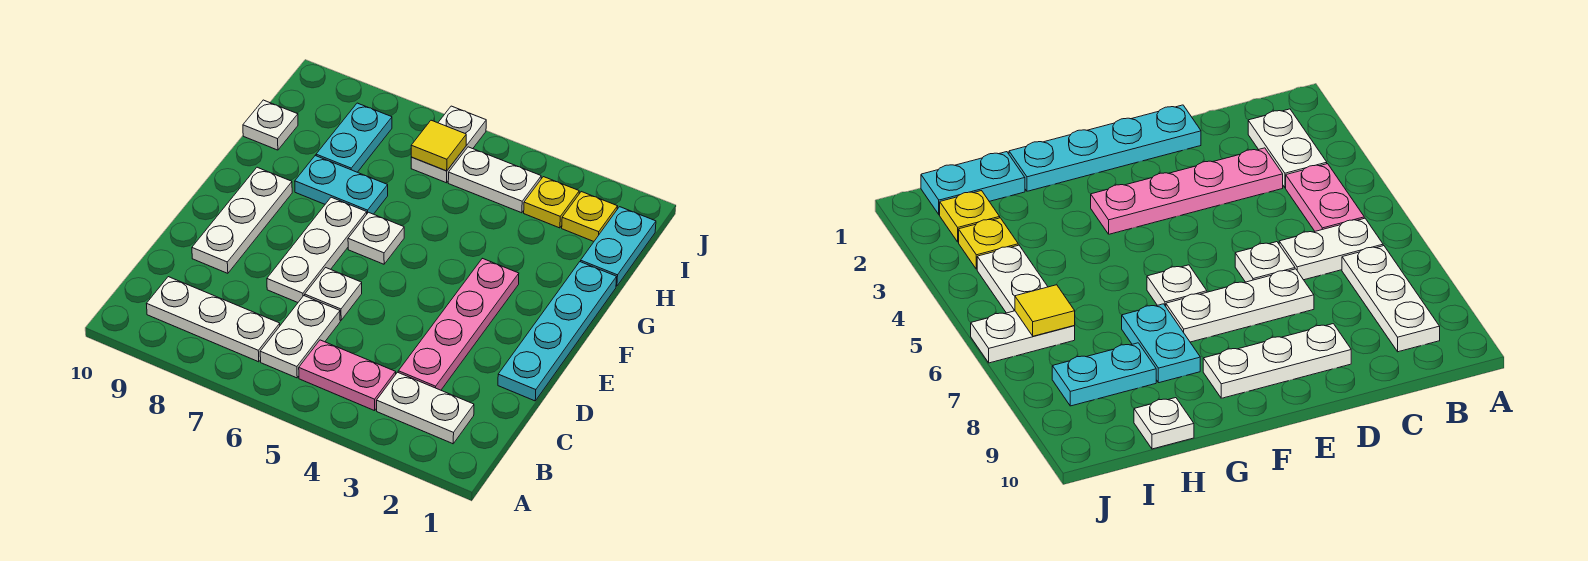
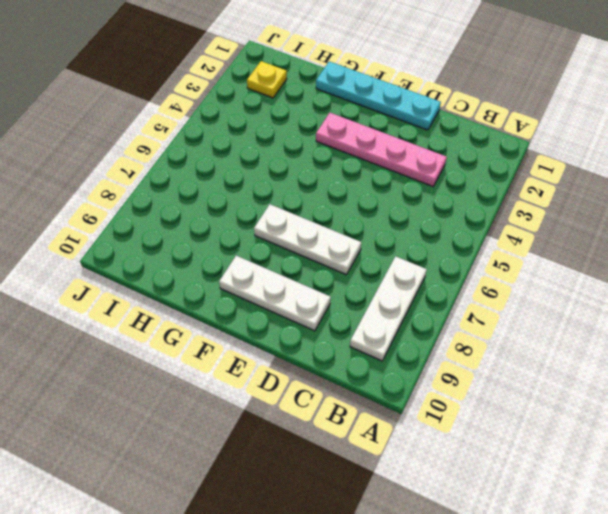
none -> white 1x2 plate [377,372,474,444]
none -> pink 1x2 plate [299,340,396,411]
none -> white 1x2 plate [260,296,340,378]

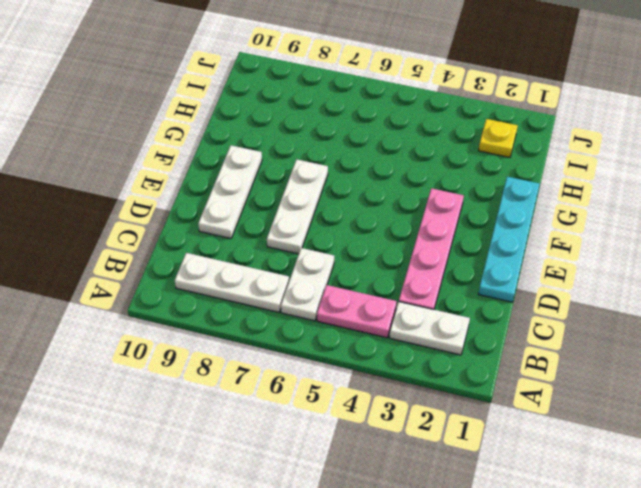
none -> white 1x1 plate [305,268,362,320]
none -> white 1x1 plate [348,212,404,264]
none -> cyan 1x2 plate [295,156,388,214]

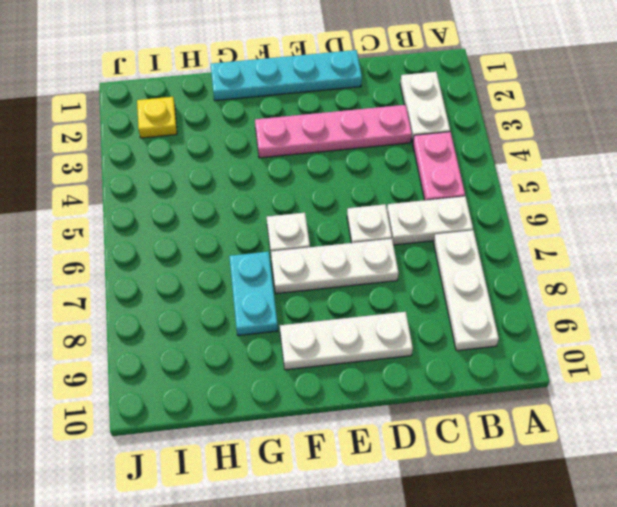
none -> cyan 1x2 plate [581,207,656,286]
none -> cyan 1x2 plate [316,103,392,172]
none -> white 1x1 plate [243,100,298,150]

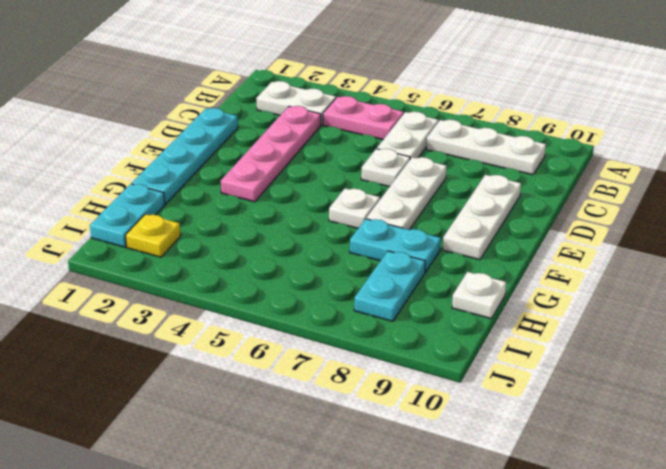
none -> yellow 1x1 plate [524,177,579,228]
none -> white 1x2 plate [448,147,541,213]
none -> white 1x2 plate [411,106,486,183]

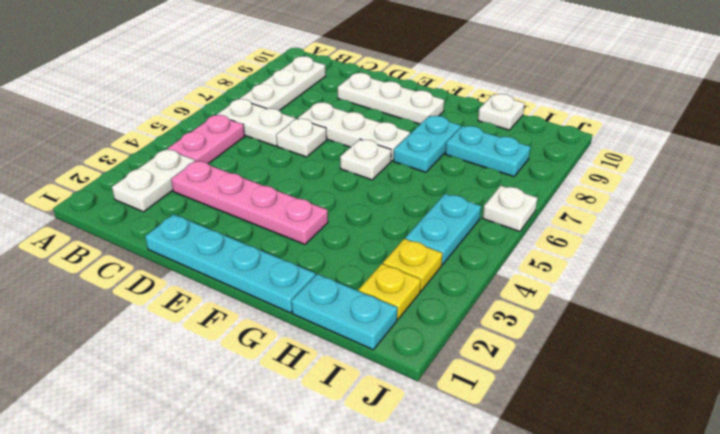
cyan 1x2 plate [405,194,481,265] -> white 1x2 plate [448,147,541,213]
white 1x1 plate [483,186,537,232] -> white 1x2 plate [411,106,486,183]
none -> yellow 1x1 tile [411,120,466,171]

